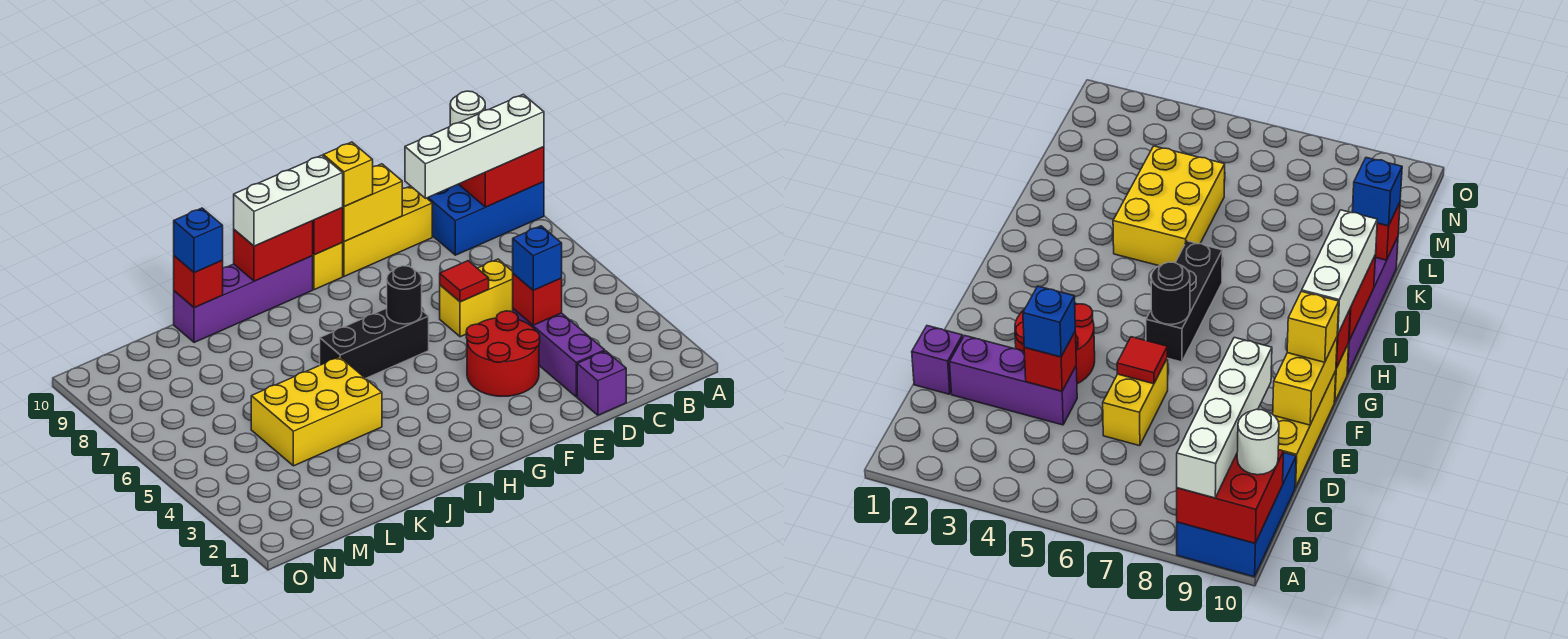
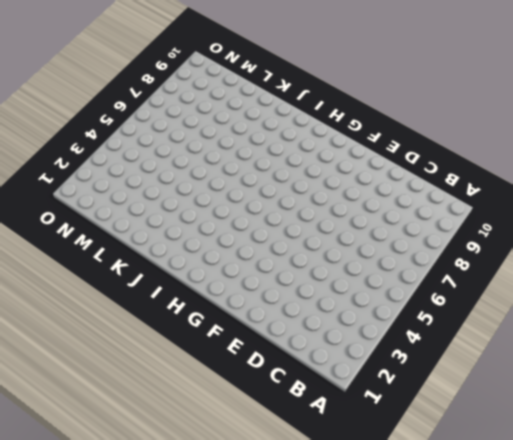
none -> blue 2x3 brick [427,182,544,255]
none -> purple 1x1 brick [577,351,626,415]
none -> purple 1x3 brick [513,309,605,397]

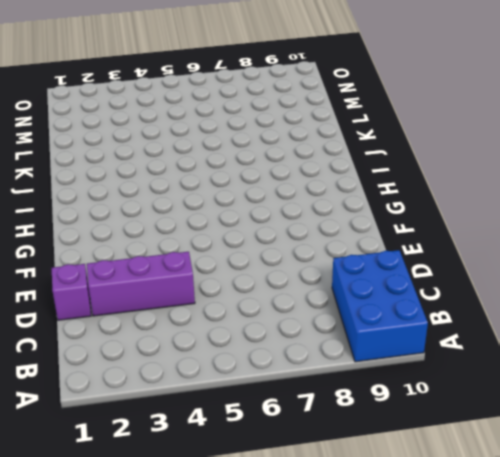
none -> yellow 1x2 brick [440,259,513,337]
none -> yellow 1x3 brick [342,186,432,276]
none -> red 2x2 round brick [466,311,540,396]

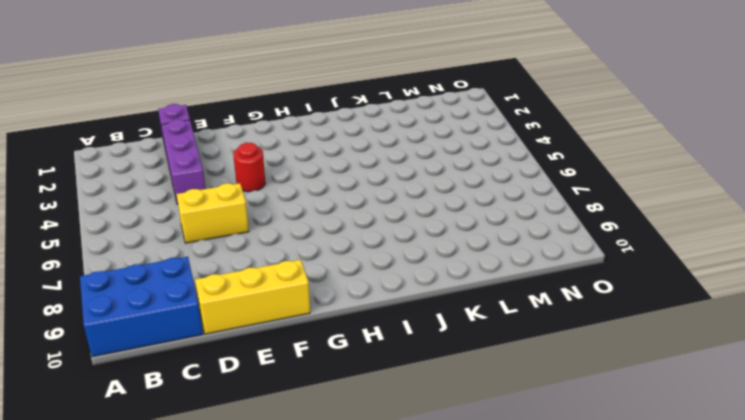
red 1x1 round brick [233,143,265,192] -> red 2x2 round brick [466,311,540,396]
none -> black 1x3 brick [320,308,429,378]
none -> yellow 1x1 brick [313,243,343,290]
none -> purple 1x4 brick [174,256,313,343]

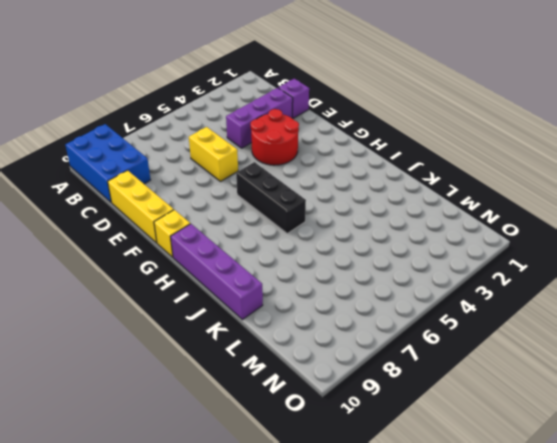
none -> yellow 2x3 brick [251,357,382,466]
none -> red 2x2 brick [459,147,544,207]
none -> red 1x1 brick [513,274,562,325]

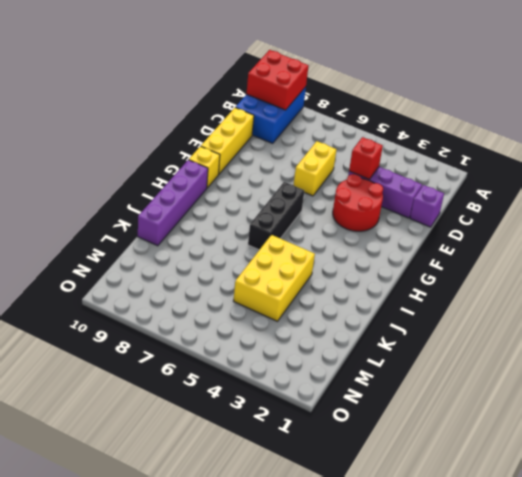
none -> red 1x1 tile [440,261,489,302]
none -> yellow 1x2 brick [342,164,402,242]
none -> black 1x1 round brick [387,266,422,324]

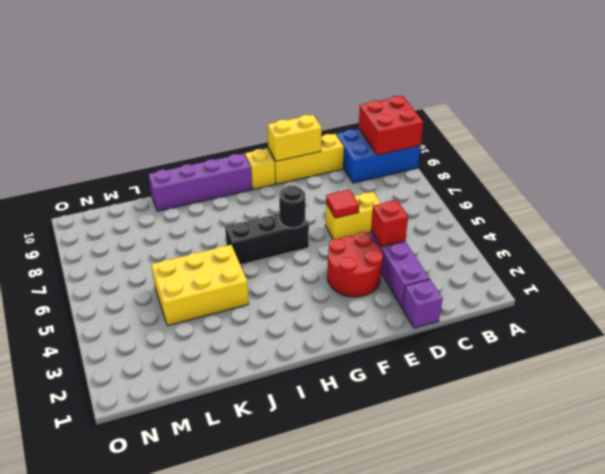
none -> red 1x1 brick [313,208,343,255]
none -> red 1x2 brick [234,221,313,281]
none -> red 1x1 brick [174,256,223,308]

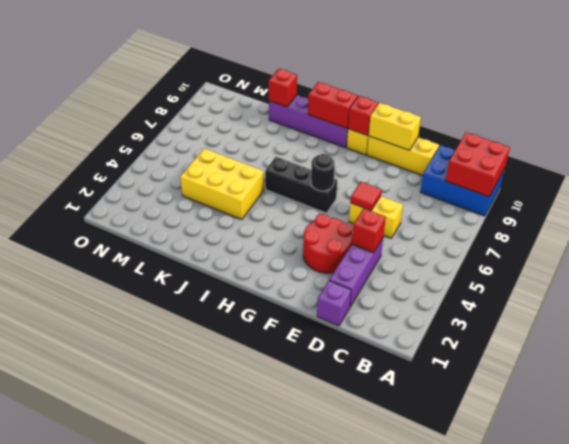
none -> white 1x4 brick [405,94,544,198]
none -> white 1x1 round brick [450,91,485,126]
none -> blue 1x1 brick [513,226,562,290]

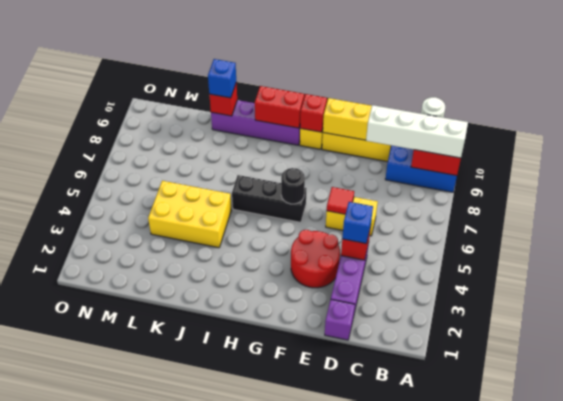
none -> yellow 1x1 brick [323,142,373,207]
none -> white 1x3 brick [234,155,343,246]

